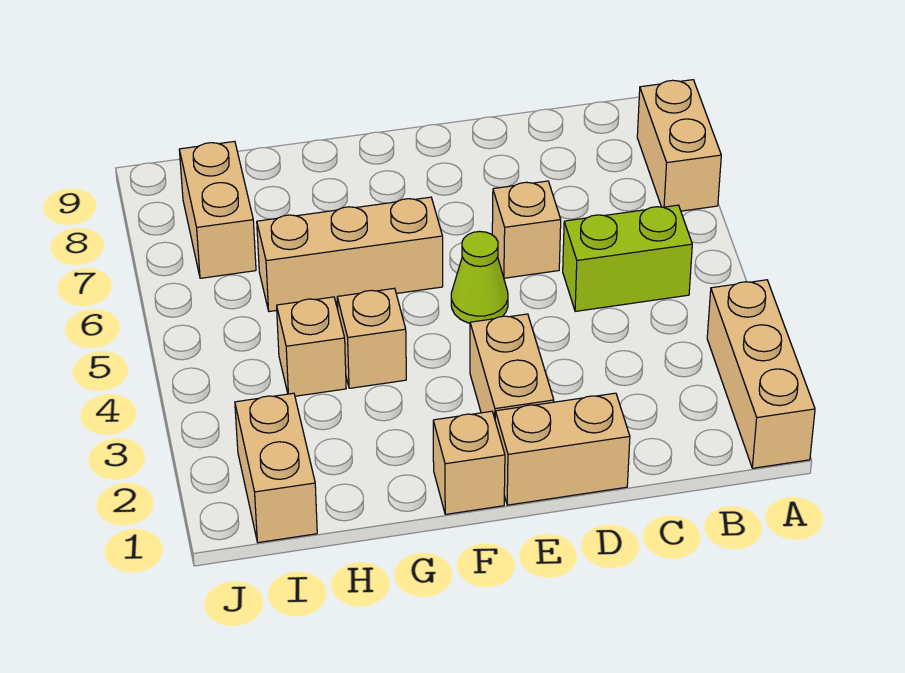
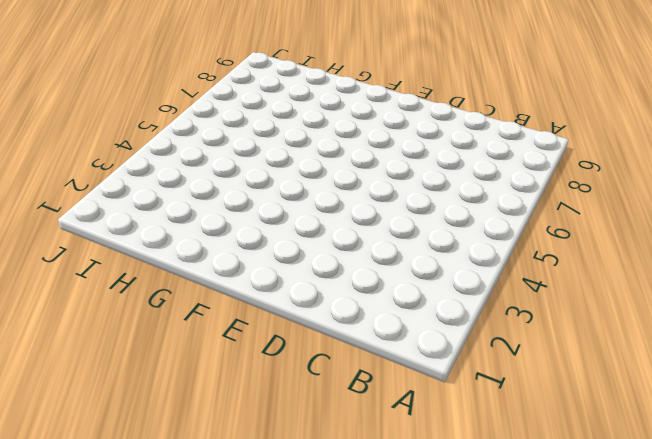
none -> tan 1x3 brick [707,280,815,468]
none -> tan 1x2 brick [637,80,721,211]
none -> lime 1x2 brick [563,205,692,311]

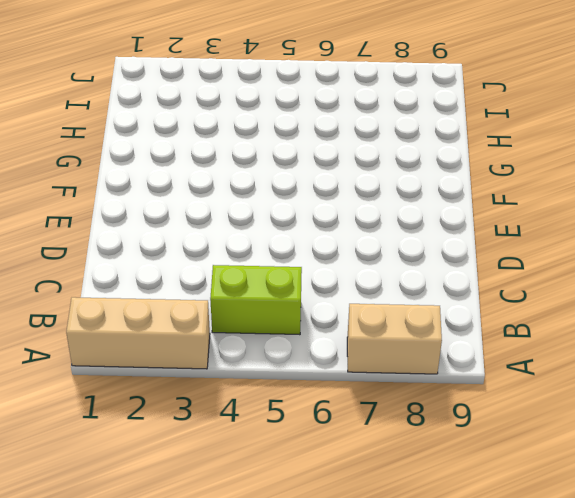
lime 1x2 brick [210,265,302,335] -> lime 1x2 brick turned to [563,205,692,311]
none -> tan 1x2 brick [495,393,630,505]
none -> tan 1x1 brick [492,181,561,278]
none -> tan 1x2 brick [470,314,554,418]

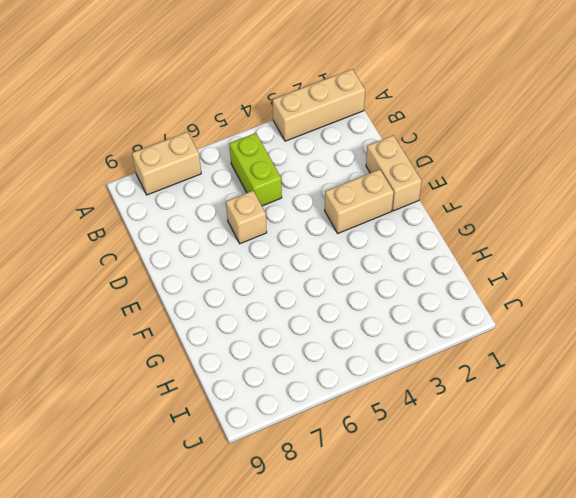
none -> lime 1x1 cone [451,231,508,323]
none -> tan 1x1 brick [433,411,505,514]
none -> tan 1x3 brick [257,197,443,312]

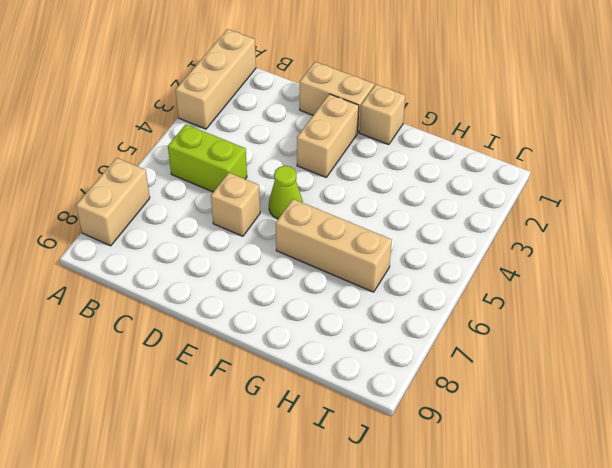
none -> tan 1x1 brick [337,288,406,388]
none -> tan 1x1 brick [277,297,346,396]
none -> tan 1x2 brick [235,393,317,543]

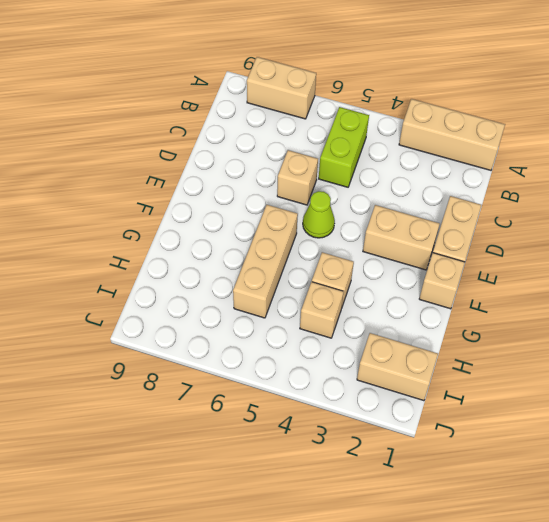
none -> tan 1x2 brick [179,141,256,278]

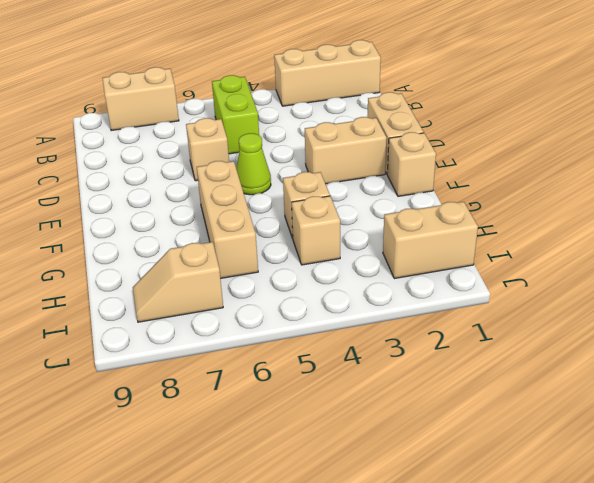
tan 1x2 slope [133,242,223,322] -> tan 1x2 brick [179,141,256,278]

